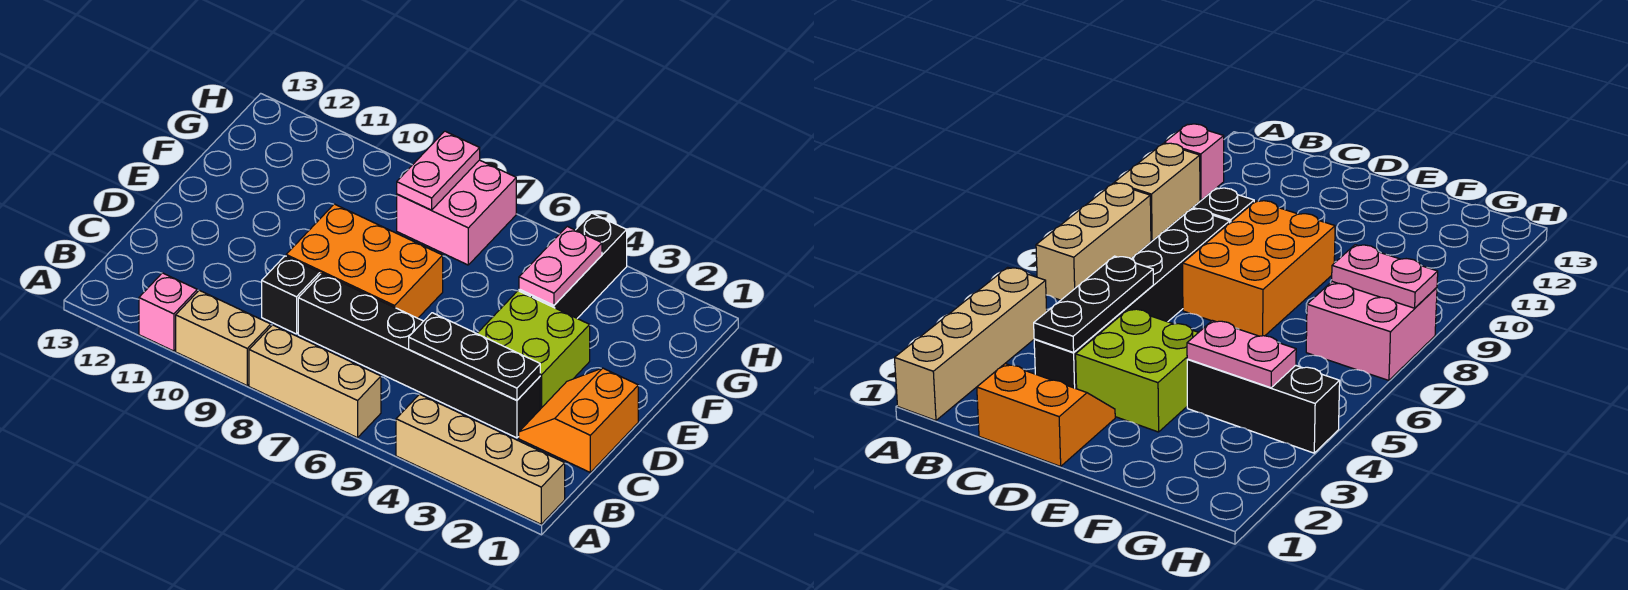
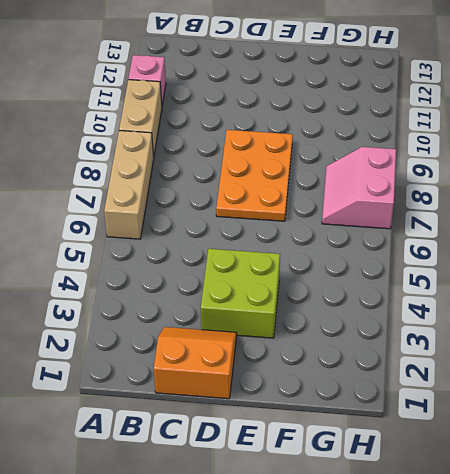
orange 2x3 plate [216,130,293,221] -> orange 2x3 brick [286,204,443,318]
pink 2x2 slope [322,147,396,229] -> pink 2x2 brick [397,160,516,265]
none -> tan 1x4 brick [396,394,565,524]
none -> black 1x6 brick [298,273,540,438]
none -> black 1x1 brick [262,256,320,334]

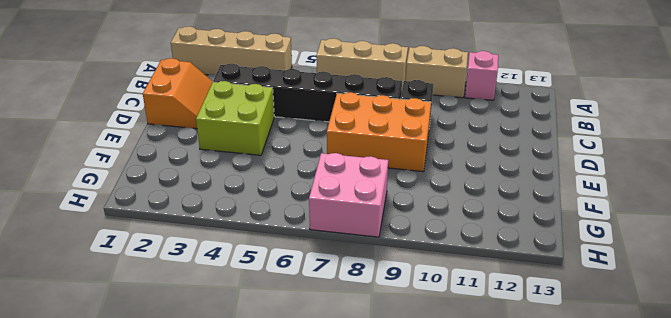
none -> black 1x3 brick [519,213,627,318]
none -> black 1x3 plate [409,313,540,400]
none -> pink 1x2 plate [519,226,602,305]

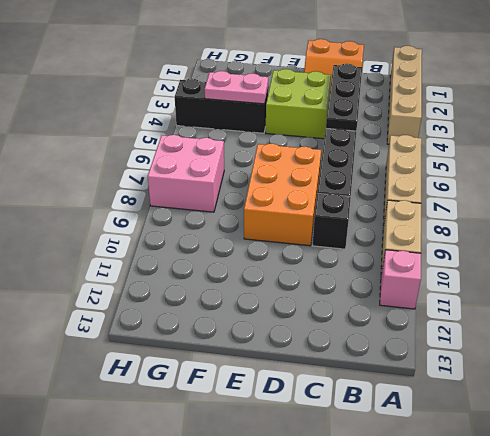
none -> pink 1x2 plate [397,131,480,210]

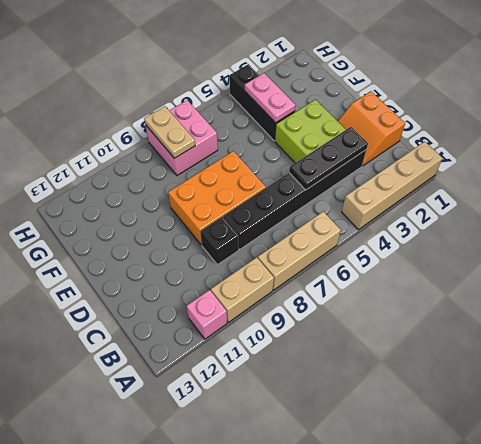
tan 1x2 plate [144,106,195,158] -> pink 1x2 plate [397,131,480,210]

